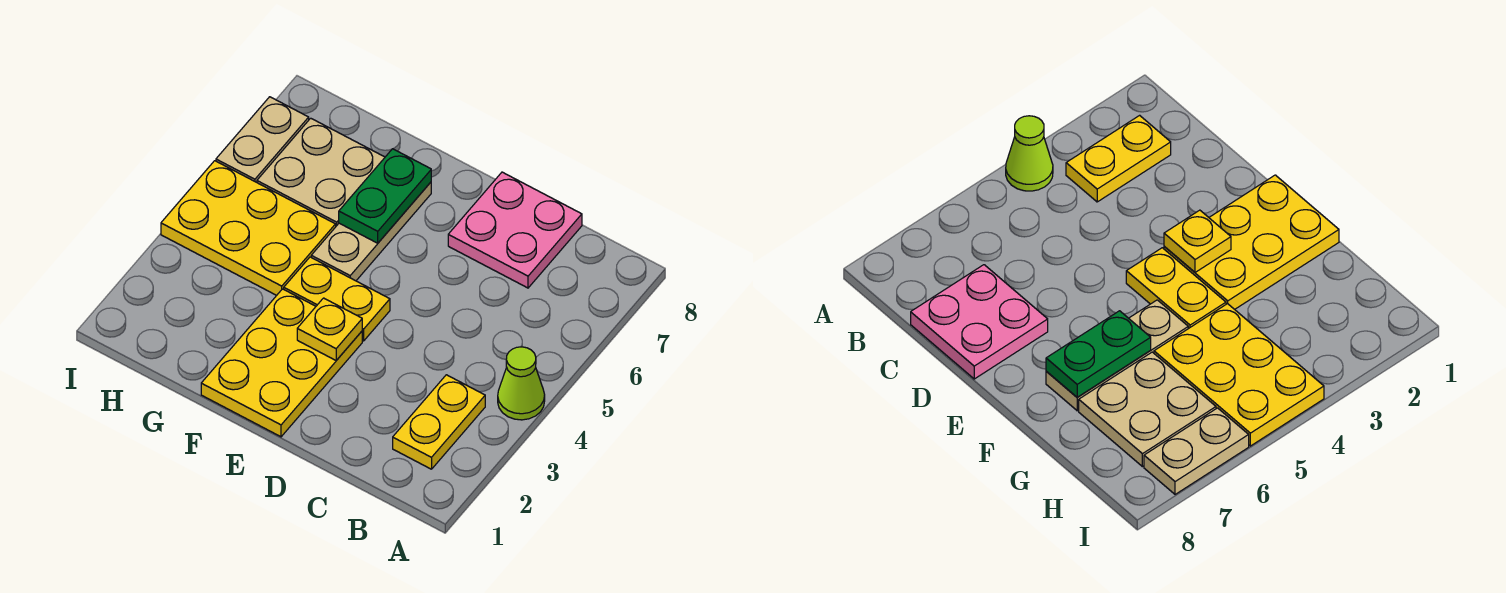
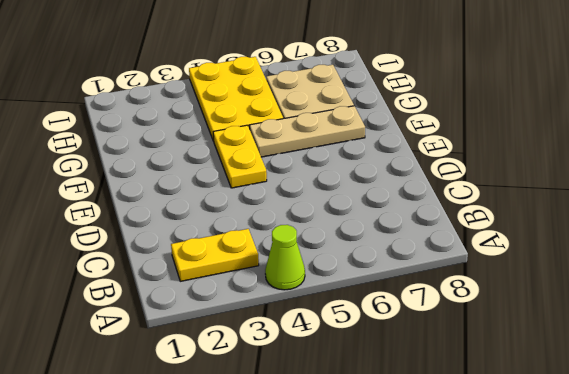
none -> pink 2x2 plate [448,172,582,288]
none -> yellow 2x3 plate [201,289,362,437]

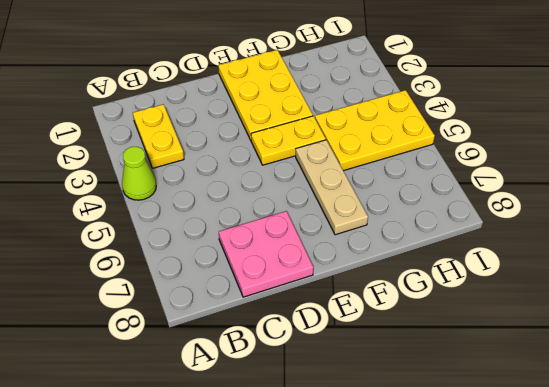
none -> tan 2x2 plate [257,118,385,226]
none -> tan 1x2 plate [216,97,309,182]

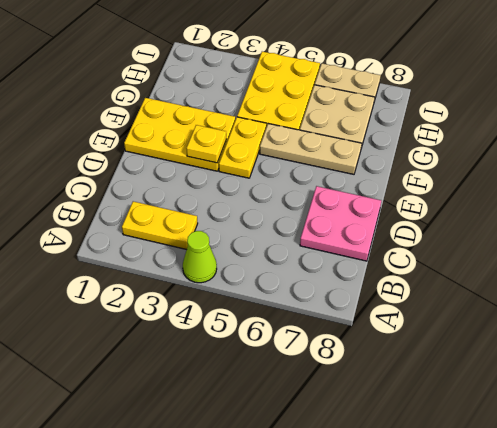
none -> green 1x2 plate [339,149,431,243]

